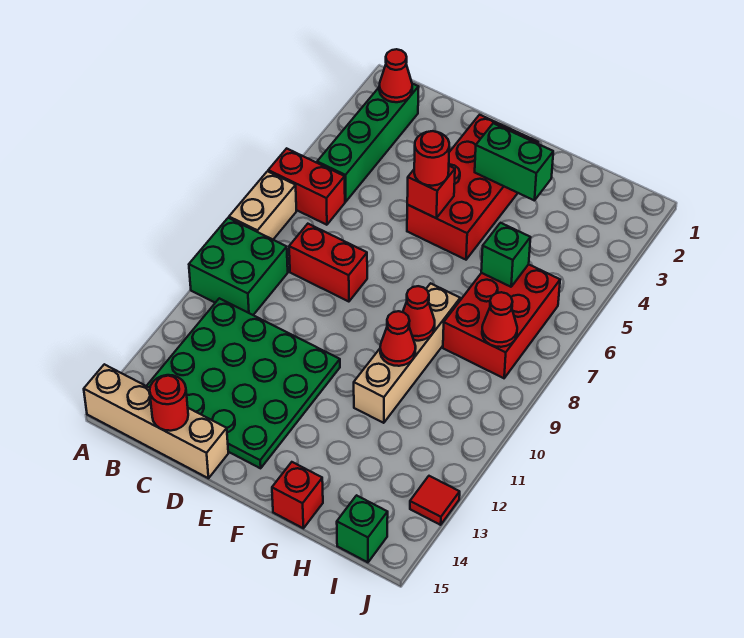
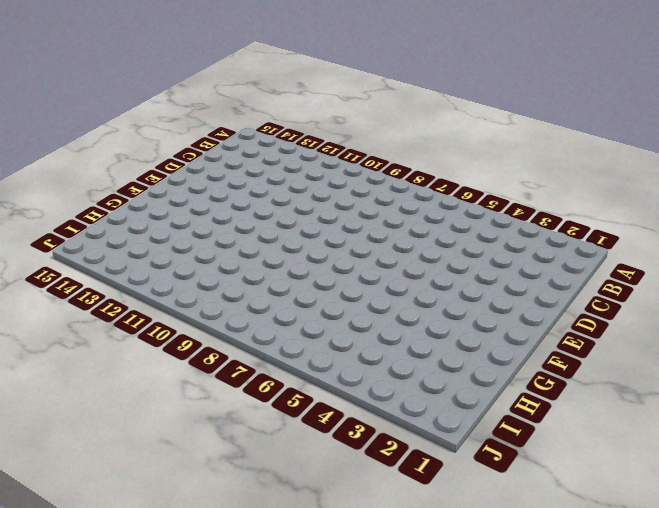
none -> red 1x2 brick [268,148,345,225]
none -> tan 1x2 brick [229,171,296,239]
none -> green 2x2 brick [189,218,288,315]

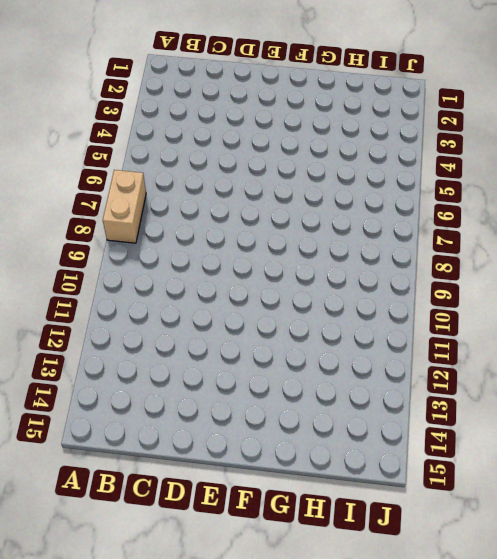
none -> red 1x2 brick [268,148,345,225]
none -> green 2x2 brick [189,218,288,315]
none -> tan 1x4 brick [84,364,228,478]

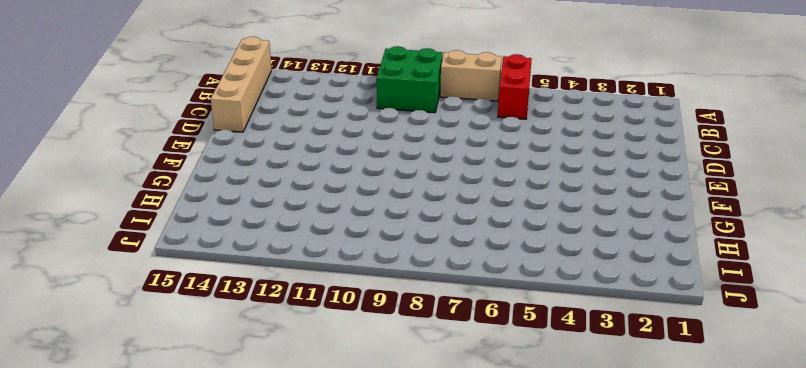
none -> green 1x4 brick [317,84,419,202]
none -> green 4x4 plate [147,298,340,468]
none -> red 1x2 brick [289,224,367,302]

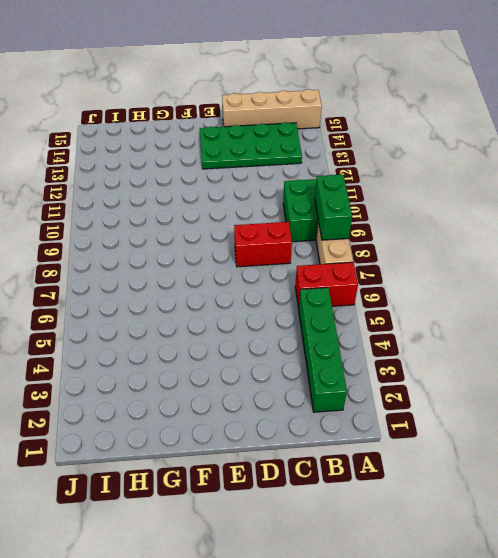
green 1x2 brick [315,175,352,240] -> green 1x2 brick turned to [475,123,553,201]
green 2x4 plate [200,122,302,169] -> green 4x4 plate [147,298,340,468]
none -> red 2x4 brick [407,115,538,260]
none -> tan 1x4 brick [354,283,460,423]
none -> red 1x1 brick [272,462,323,528]

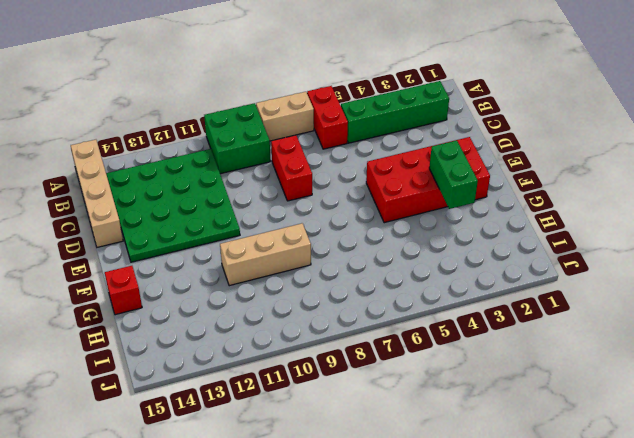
tan 1x3 brick [220,223,311,286] -> tan 1x4 brick [354,283,460,423]
none -> red 2x3 brick [443,264,560,378]
none -> green 1x1 brick [337,495,388,562]
none -> red 1x1 tile [410,476,460,525]

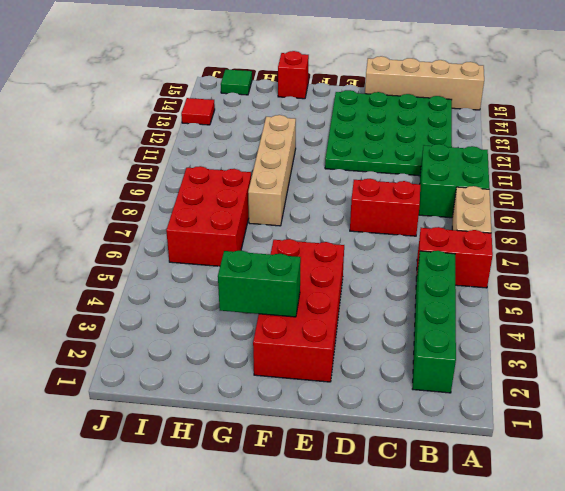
green 1x1 tile [221,69,252,95] -> green 1x1 brick [337,495,388,562]
none -> red 1x1 cone [379,49,412,102]
none -> red 1x1 round brick [150,375,188,431]
none -> red 1x1 brick [407,166,455,218]

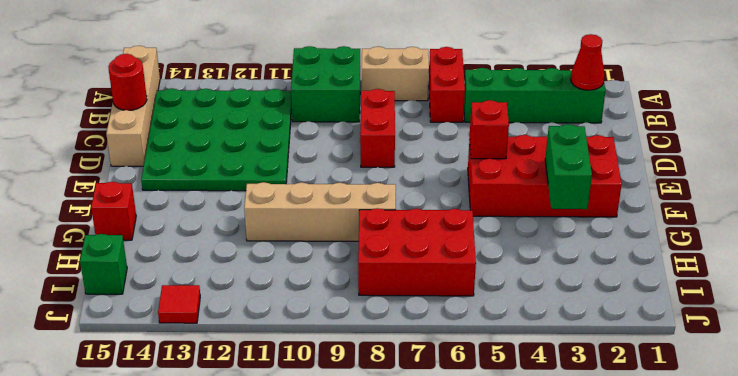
none -> red 1x1 cone [403,286,435,341]
none -> red 1x1 cone [380,311,416,366]
none -> green 1x1 brick [481,223,531,287]

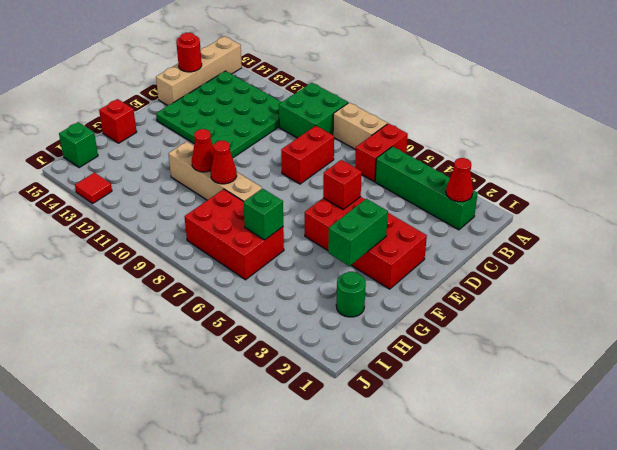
green 1x1 round brick [336,272,366,317] -> none
none -> red 1x1 cone [482,292,517,347]
none -> red 1x1 round brick [414,131,449,186]

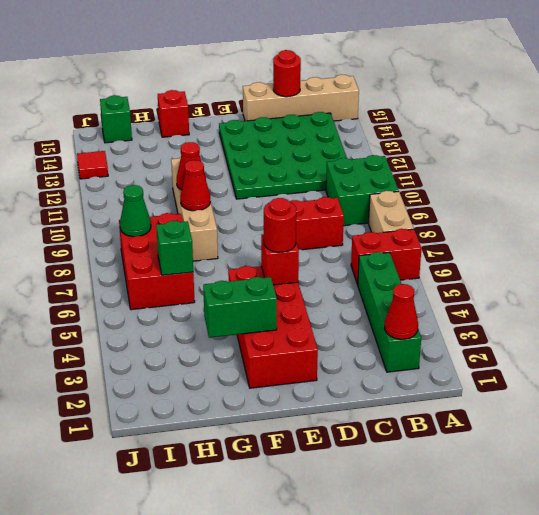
green 1x1 cone [120,185,151,237] -> red 1x1 cone [482,292,517,347]

